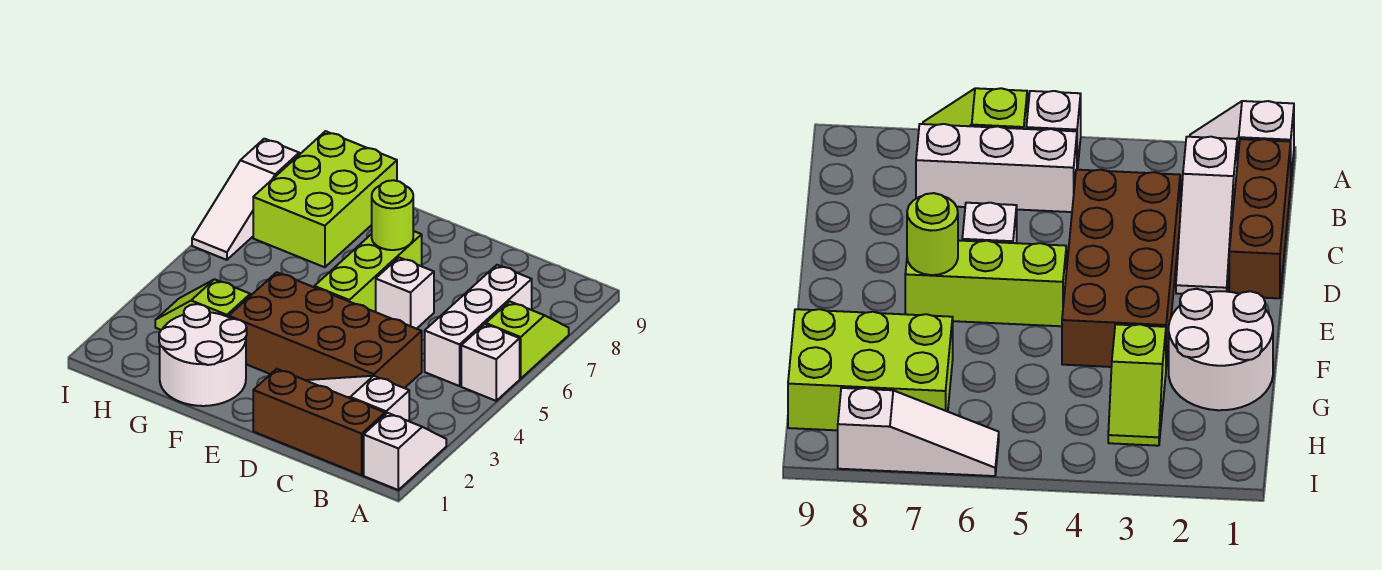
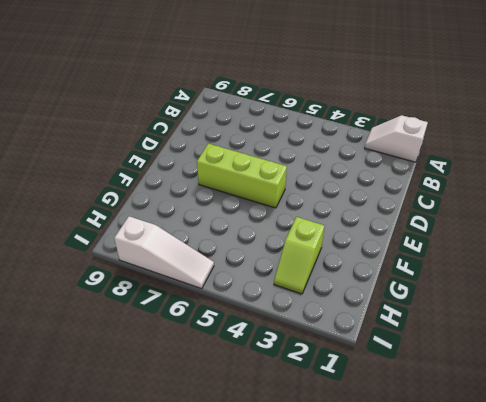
none -> white 1x1 brick [461,324,520,401]
none -> lime 1x2 slope [486,301,569,379]
none -> brown 1x3 brick [253,369,385,475]

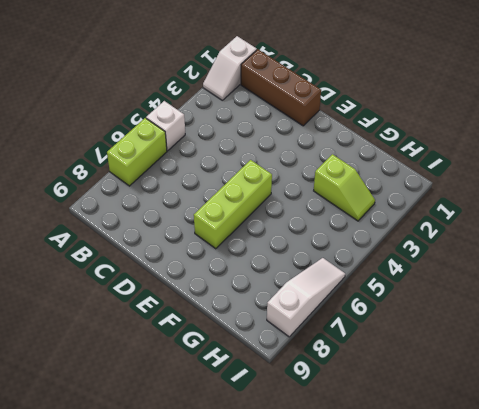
lime 1x2 brick [107,118,167,186] -> lime 1x2 slope [486,301,569,379]
none -> white 1x3 slope [306,376,409,421]
none -> white 1x3 brick [425,265,532,386]
none -> brown 2x4 brick [229,272,422,388]

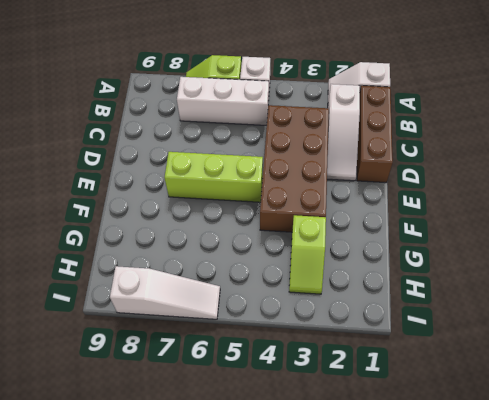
none -> white 1x1 brick [376,258,434,329]
none -> white 2x2 round brick [159,304,247,406]
none -> lime 2x3 brick [253,131,397,267]

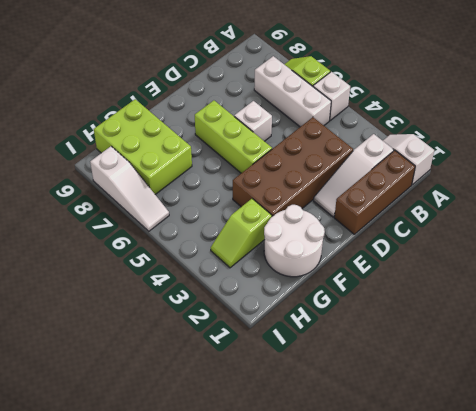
none -> lime 1x1 round brick [372,180,413,250]

